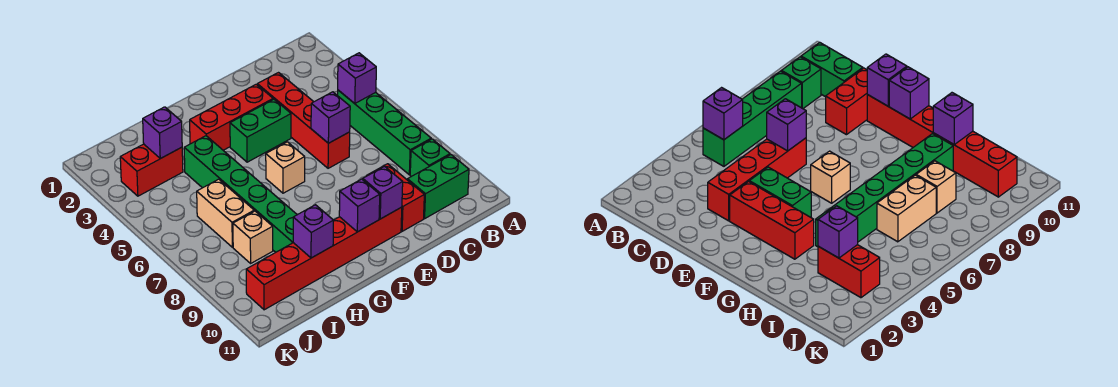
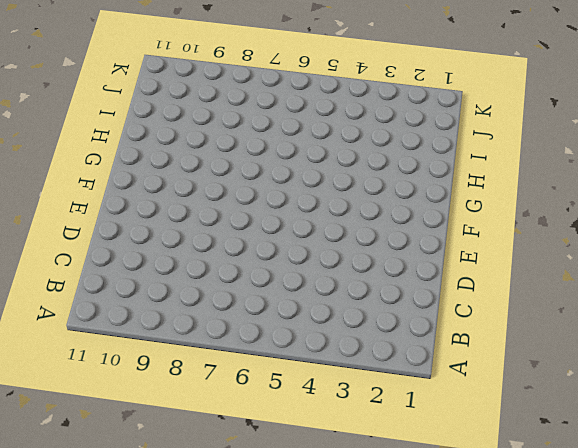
none -> green 1x4 brick [337,90,431,175]
none -> green 1x1 brick [410,139,450,176]
none -> green 1x2 brick [407,155,469,219]

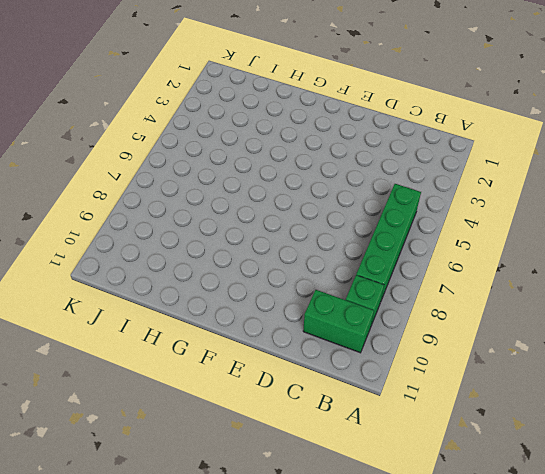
none -> red 1x4 brick [257,73,350,168]
none -> red 1x2 brick [367,164,424,231]
none -> red 1x3 brick [190,84,273,150]

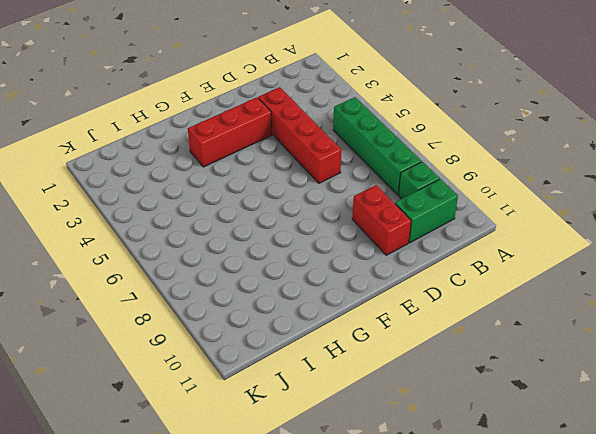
none -> green 1x2 brick [230,99,291,162]
none -> red 1x6 brick [246,207,402,310]
none -> tan 1x1 brick [266,142,305,193]

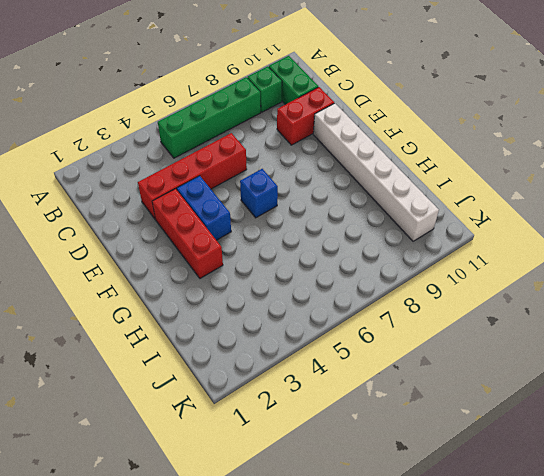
blue 1x2 brick [177,176,231,240] -> green 1x2 brick [230,99,291,162]
white 1x6 brick [313,103,439,241] -> red 1x6 brick [246,207,402,310]
blue 1x1 brick [240,169,278,218] -> tan 1x1 brick [266,142,305,193]
none -> green 1x6 brick [184,136,297,252]
none -> red 1x2 brick [120,144,183,196]
none -> tan 1x2 brick [197,179,254,247]

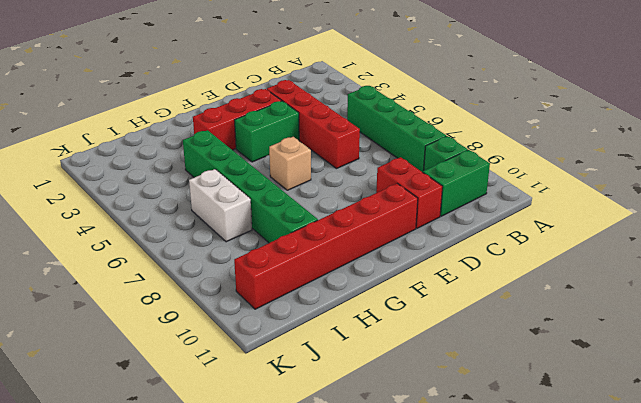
white 1x2 brick [189,169,252,242] -> tan 1x2 brick [197,179,254,247]
none -> red 1x2 brick [120,144,183,196]
none -> tan 1x1 brick [233,211,273,263]
none -> purple 1x1 brick [338,53,376,104]

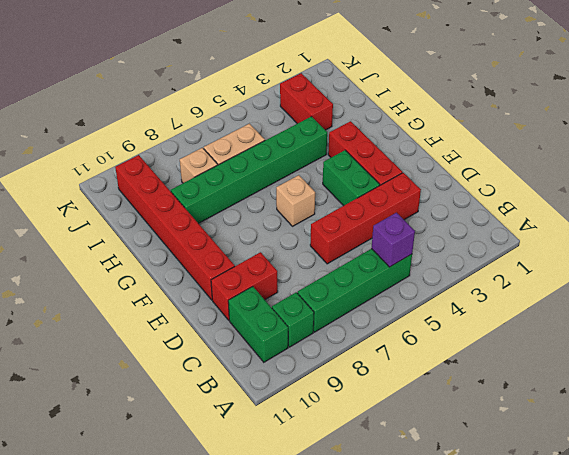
none -> purple 1x1 brick [311,92,350,143]
none -> purple 1x1 brick [363,167,403,219]
none -> purple 1x1 brick [339,179,380,232]

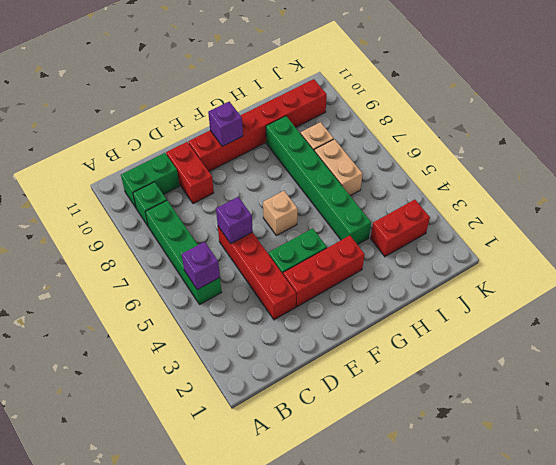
none -> purple 1x1 brick [363,167,403,219]
none -> purple 1x1 brick [293,205,334,258]
none -> purple 1x1 brick [143,107,182,159]

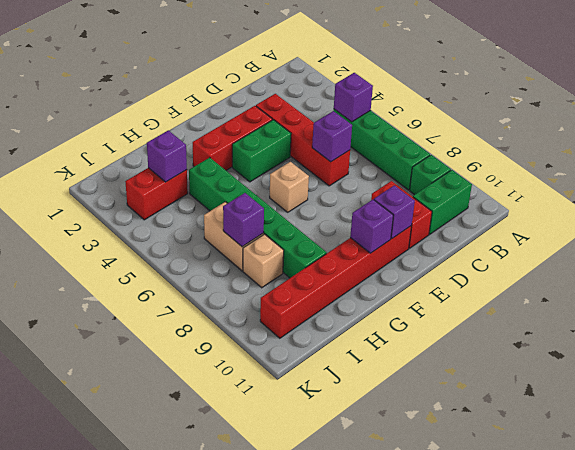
purple 1x1 brick [223,193,264,247] -> purple 1x1 brick moved to [293,205,334,258]

